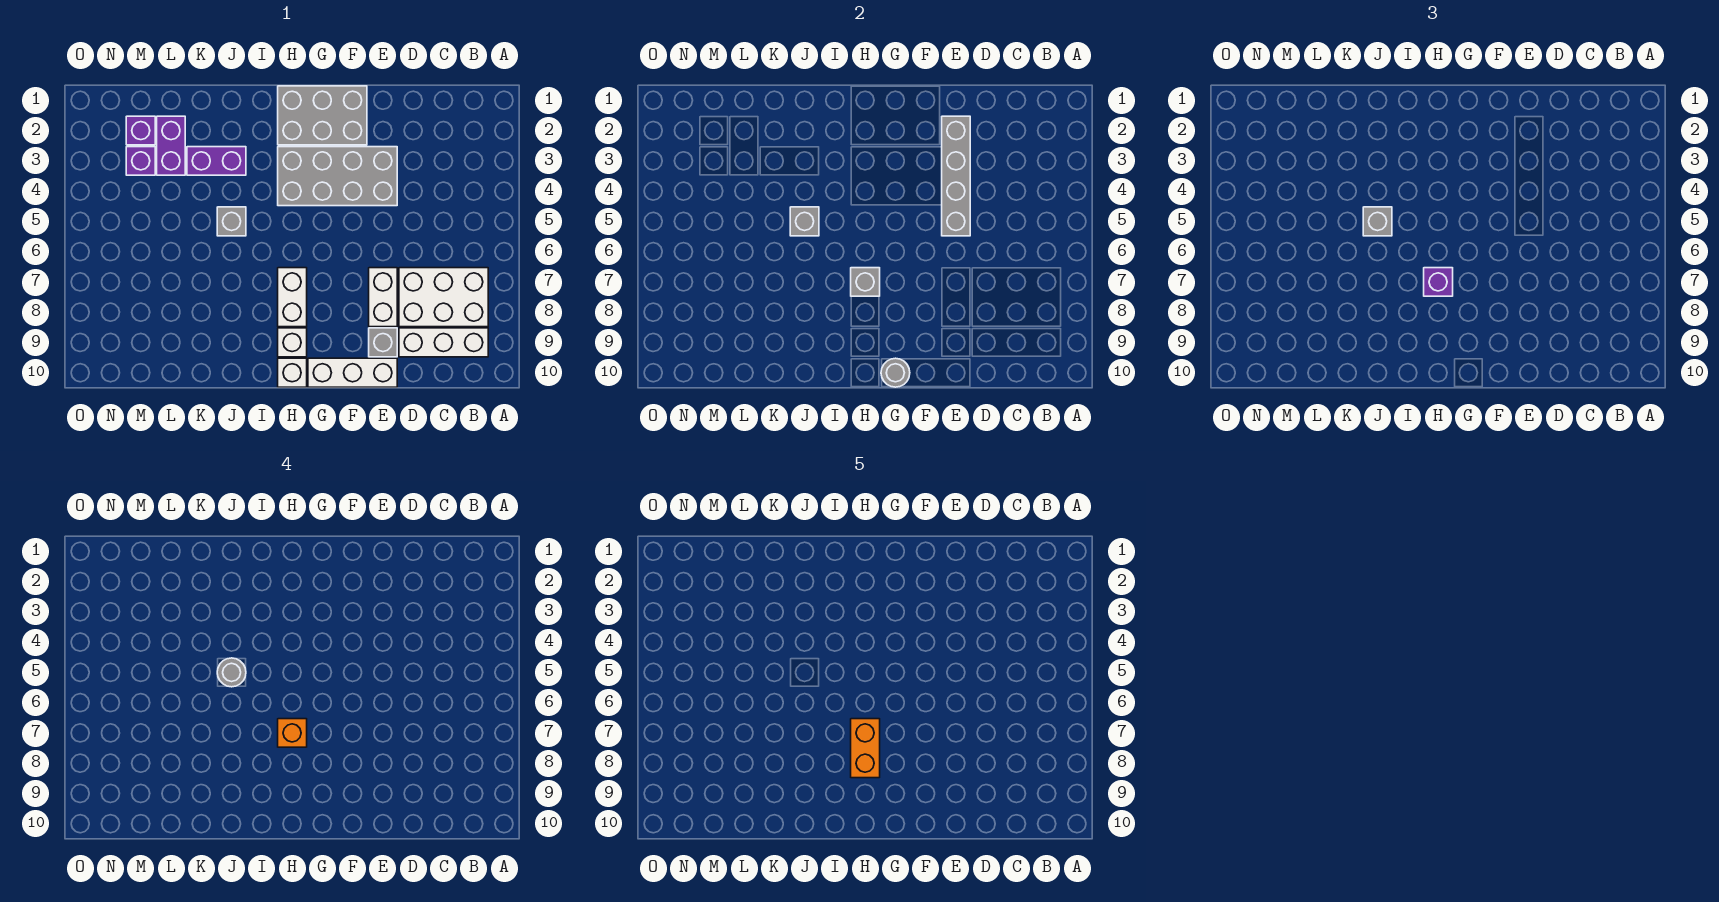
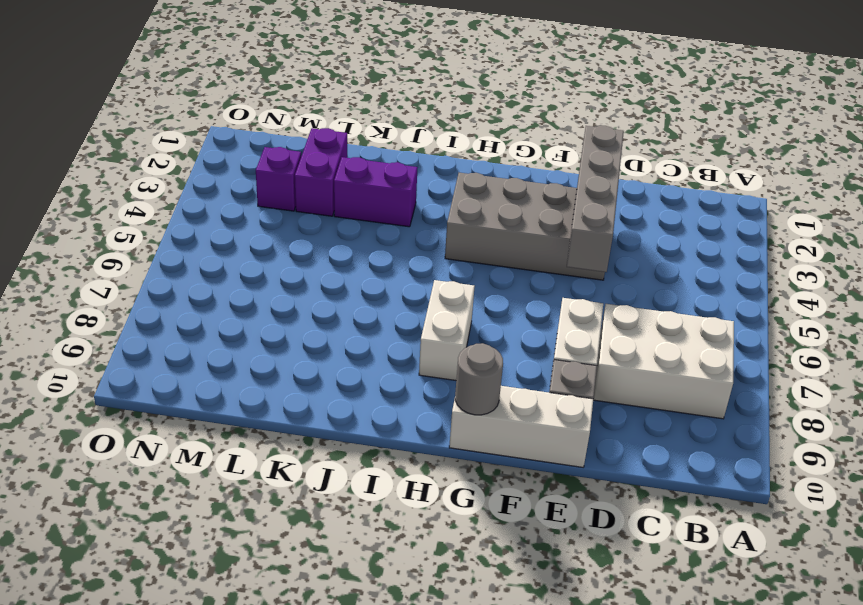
none -> white 1x3 brick [399,328,488,357]
none -> grey 2x3 brick [278,86,367,145]
none -> white 1x1 brick [278,328,307,357]

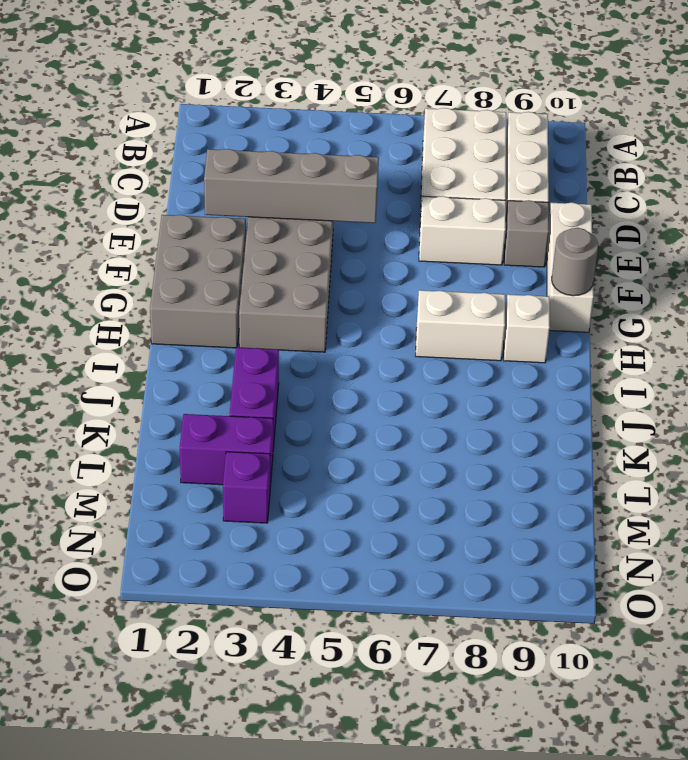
none -> white 1x1 brick [278,358,307,387]
none -> grey 1x1 brick [217,207,246,236]
none -> purple 1x1 brick [126,116,155,145]

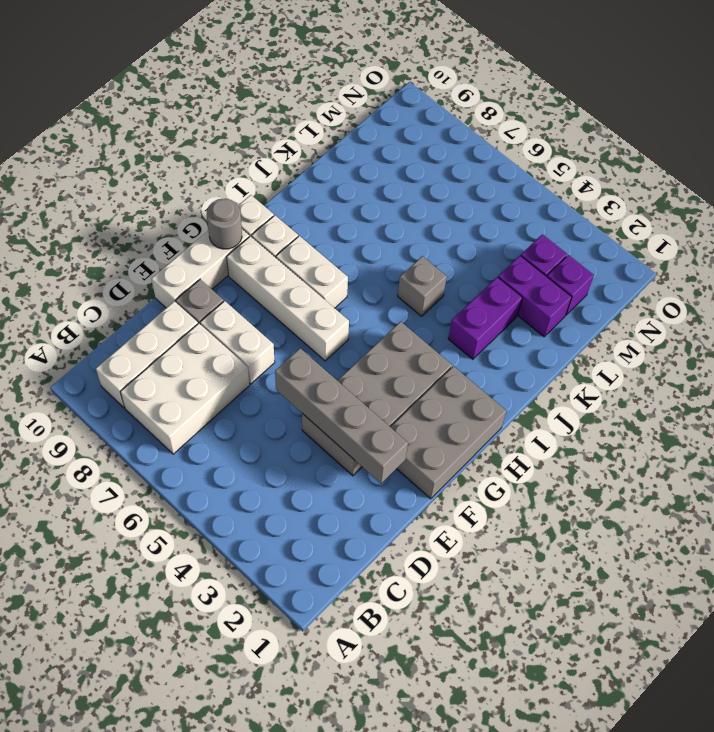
white 1x4 brick [227,236,349,361] -> none
none -> grey 1x1 brick [851,268,880,296]
none -> grey 1x1 brick [790,207,819,236]
none -> purple 1x1 brick [1424,268,1453,296]

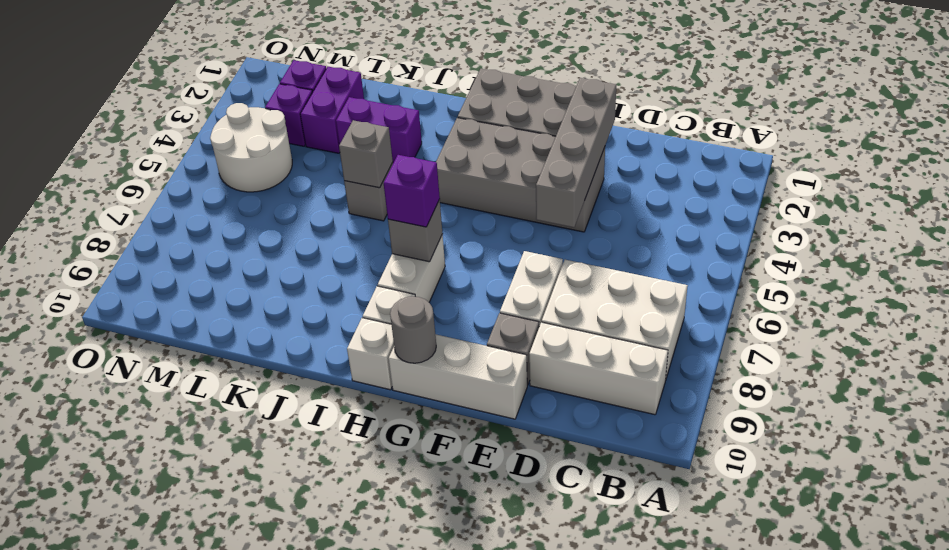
white 2x2 round brick [210,103,292,192] -> none
none -> grey 1x1 brick [1363,207,1392,236]
none -> orange 1x1 brick [278,719,307,747]
none -> grey 1x1 round brick [217,658,246,687]

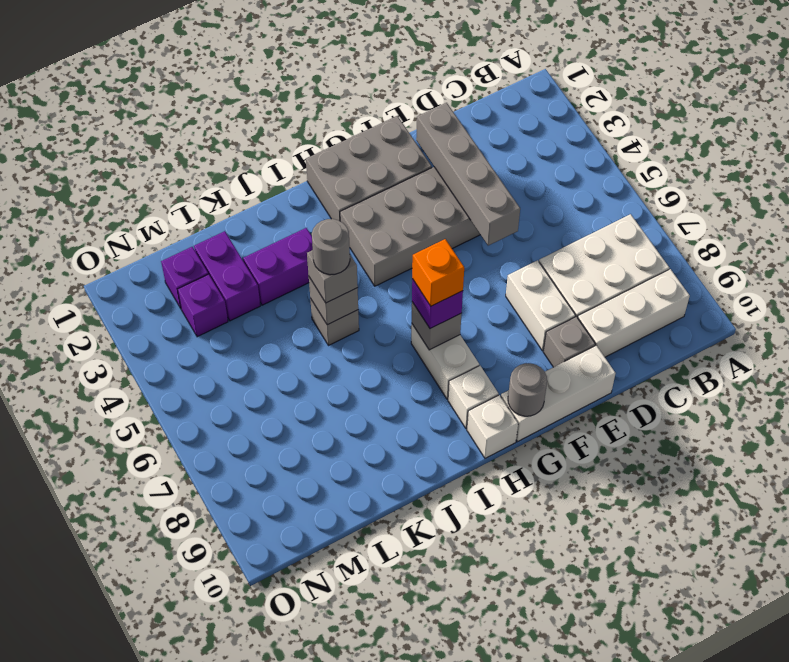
none -> orange 1x2 brick [851,719,880,778]

